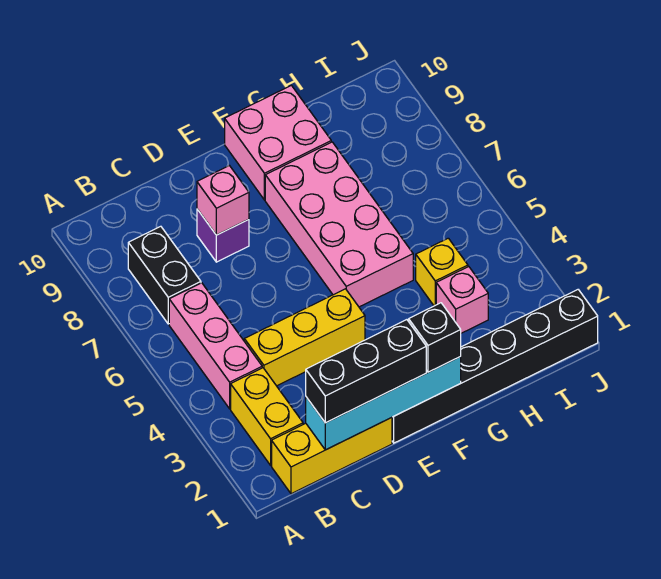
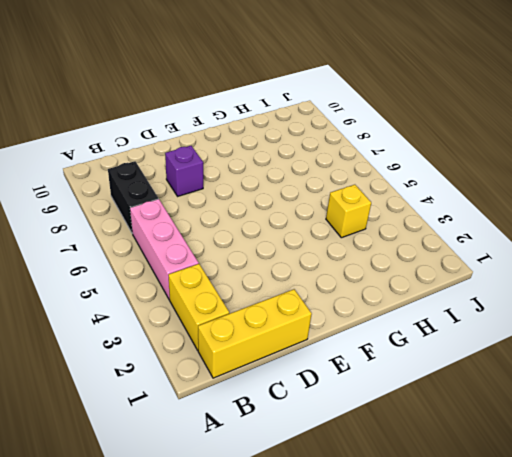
none -> yellow 1x3 brick [244,289,365,386]
none -> black 1x6 brick [392,290,598,443]
none -> pink 2x4 brick [265,142,413,307]

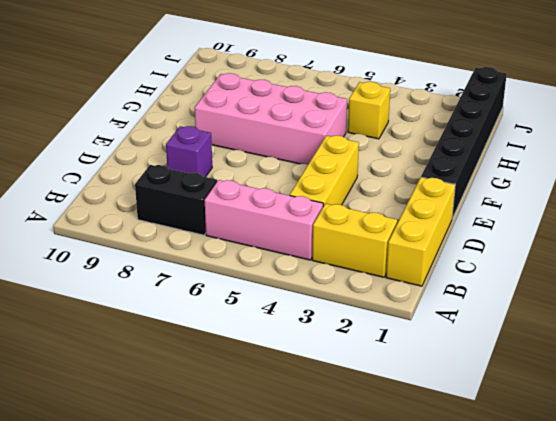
none -> pink 2x2 brick [225,85,331,200]
none -> pink 1x1 brick [436,267,488,333]
none -> cyan 1x4 brick [306,357,461,450]

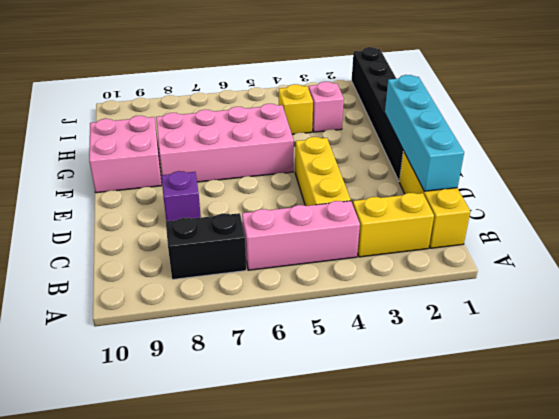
none -> pink 1x1 brick [197,166,249,235]
none -> black 1x3 brick [306,320,426,423]
none -> black 1x1 brick [409,303,461,372]

